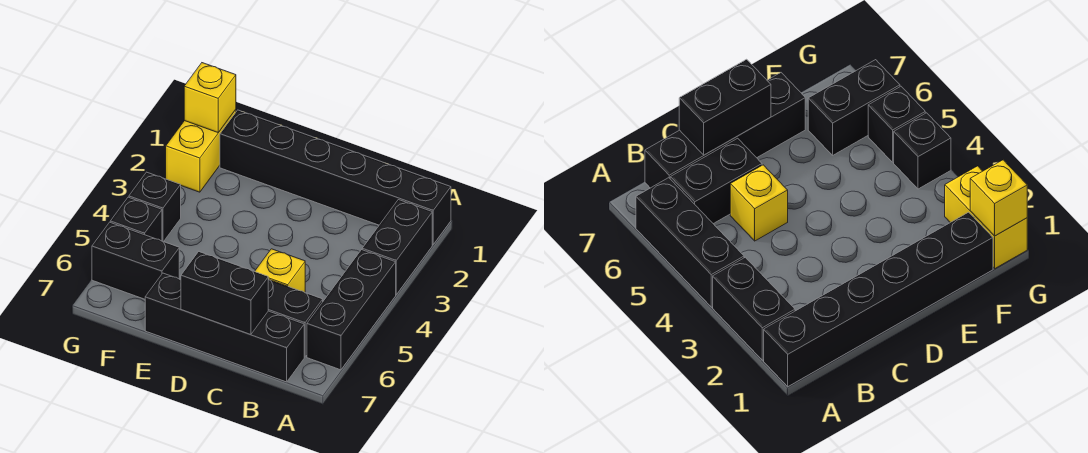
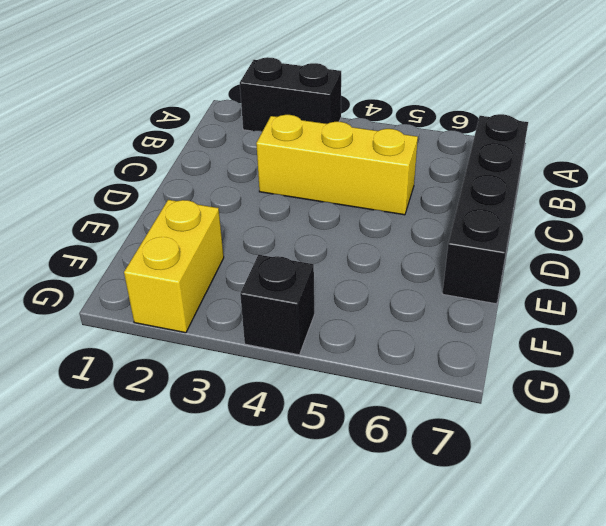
yellow 1x3 brick [256,115,418,215] -> yellow 1x1 brick [255,249,305,292]
yellow 1x2 brick [124,200,224,333] -> yellow 1x2 brick turned to [166,110,236,192]
none -> black 1x6 brick [220,110,451,244]
none -> black 1x3 brick [307,250,396,370]
none -> black 1x2 brick [268,279,323,357]

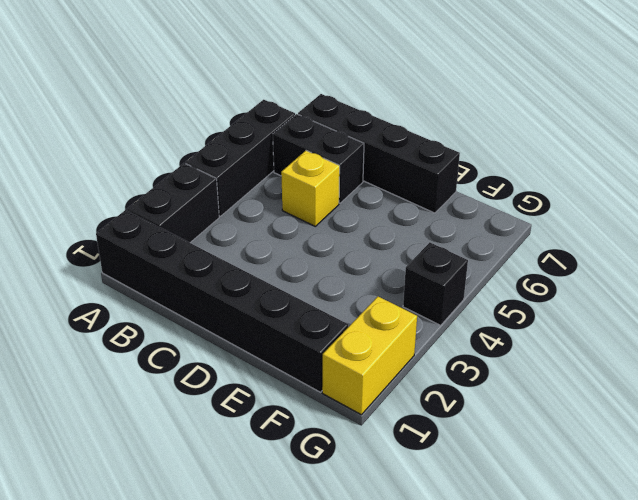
none -> black 1x2 brick [92,222,179,299]
none -> black 1x1 brick [110,197,162,241]
none -> black 1x2 brick [181,252,268,335]

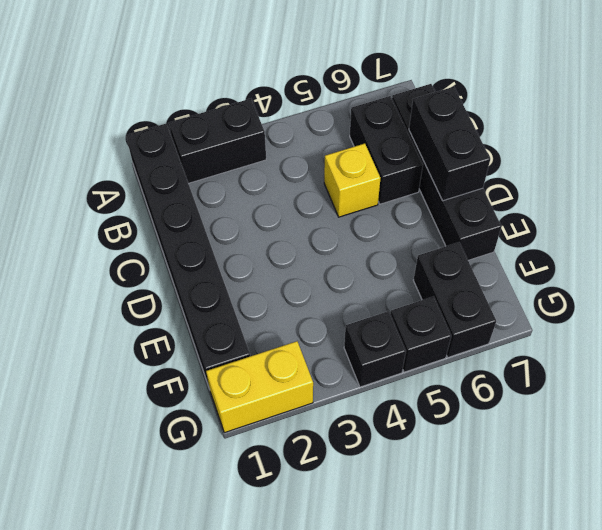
none -> black 1x3 brick [307,250,396,370]
none -> yellow 1x1 brick [184,63,236,132]

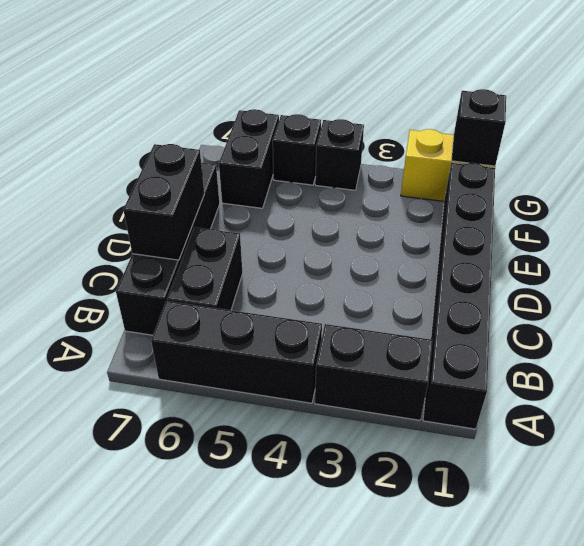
black 1x1 brick [451,89,506,166] -> yellow 1x1 brick [184,63,236,132]
none -> yellow 1x1 brick [255,249,305,292]

